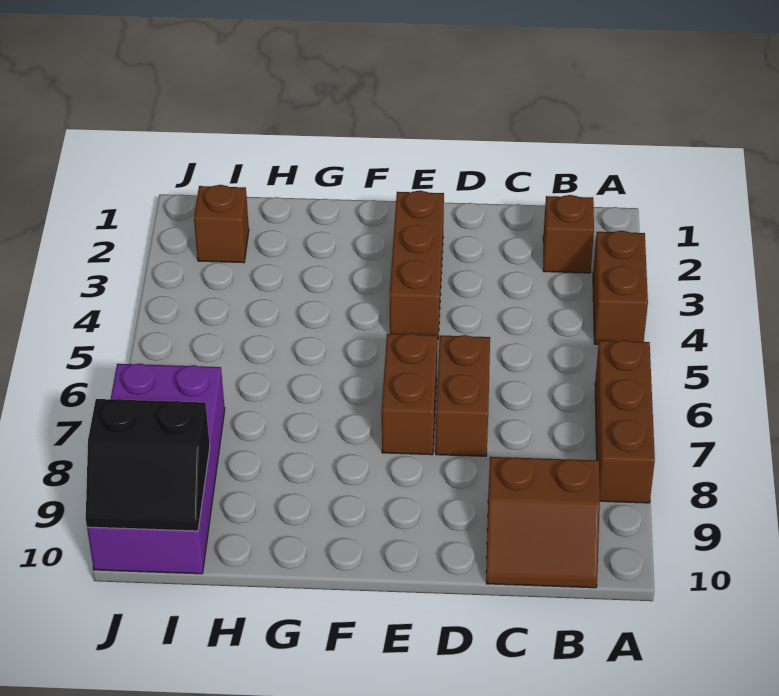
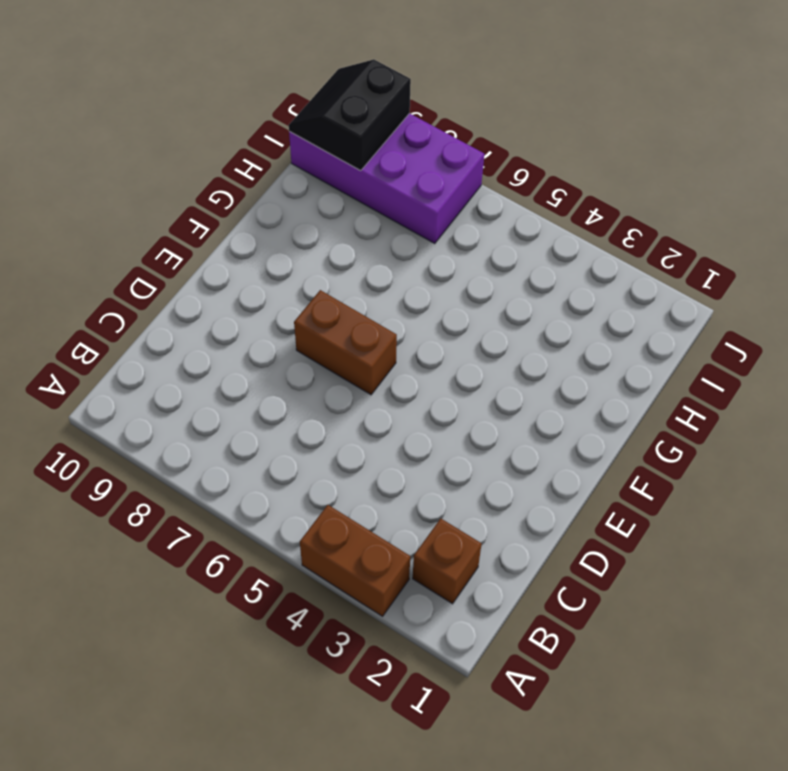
none -> brown 1x3 brick [595,340,655,503]
none -> brown 2x2 slope [486,457,600,588]

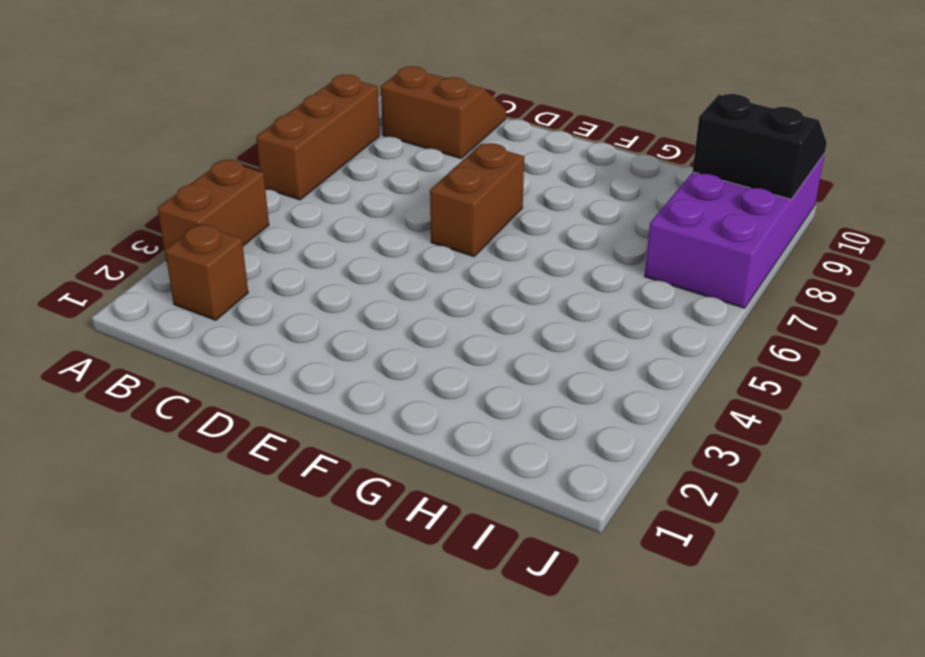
none -> brown 1x2 brick [436,335,490,456]
none -> brown 1x3 brick [390,191,444,339]

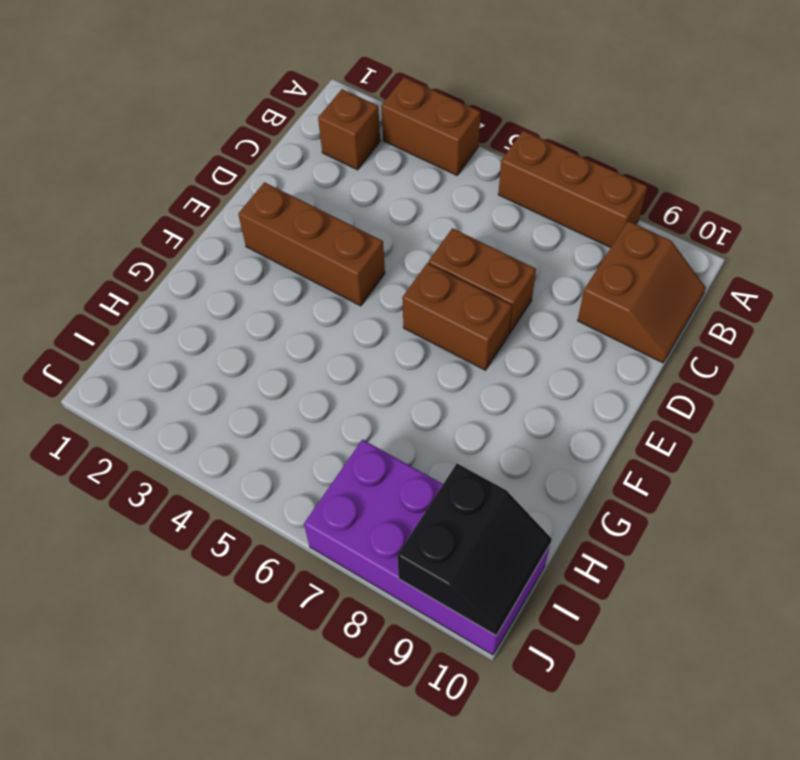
none -> brown 1x1 brick [194,185,249,263]

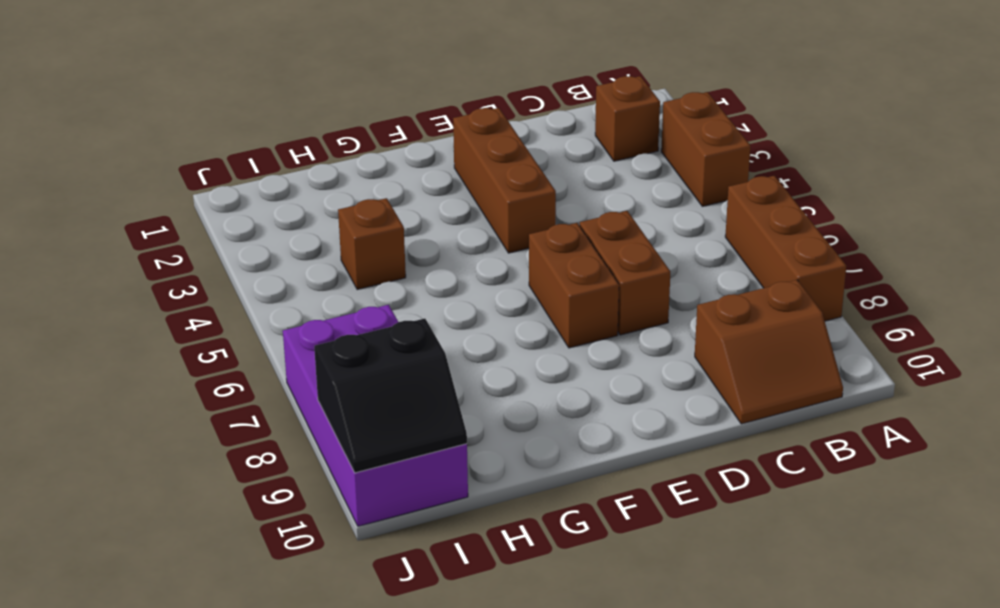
brown 1x1 brick [338,198,406,290] -> brown 1x1 brick moved to [194,185,249,263]

